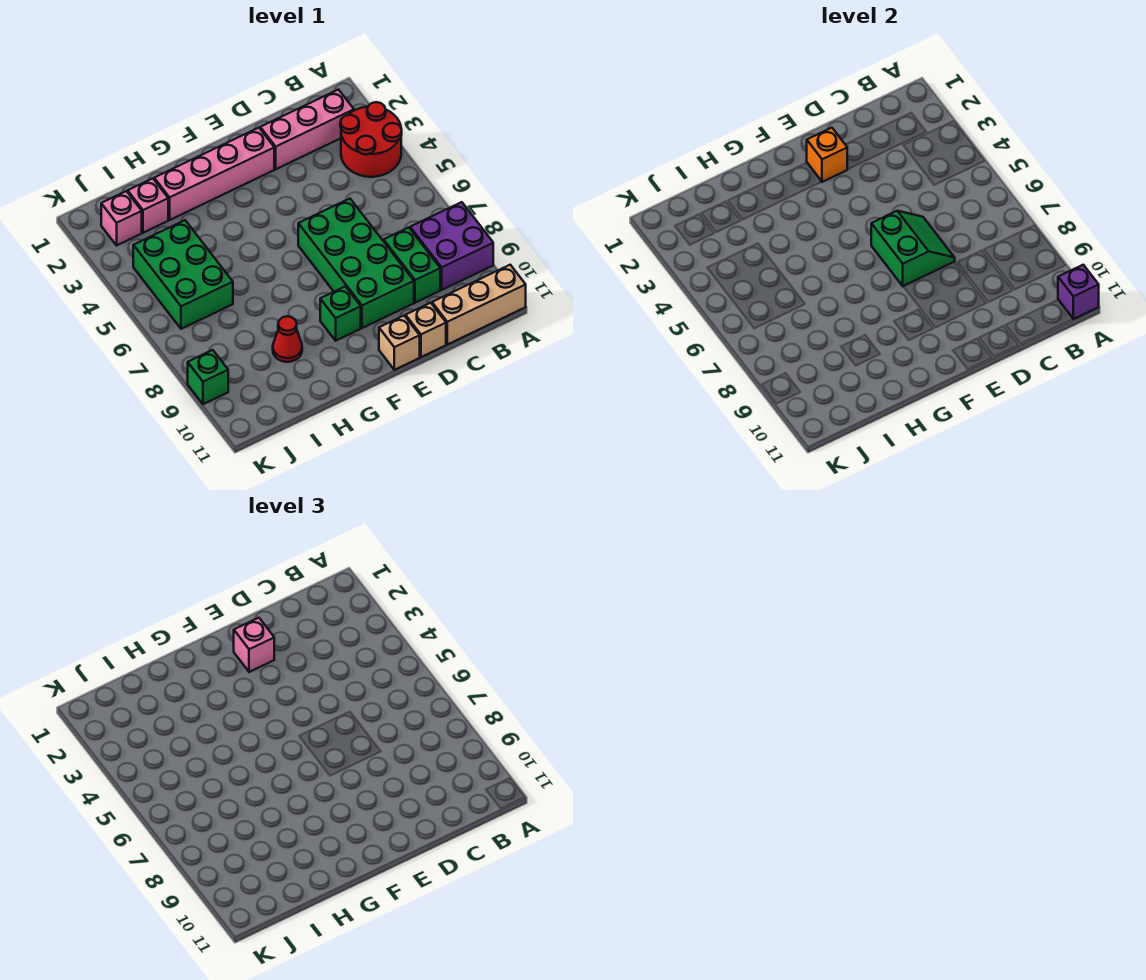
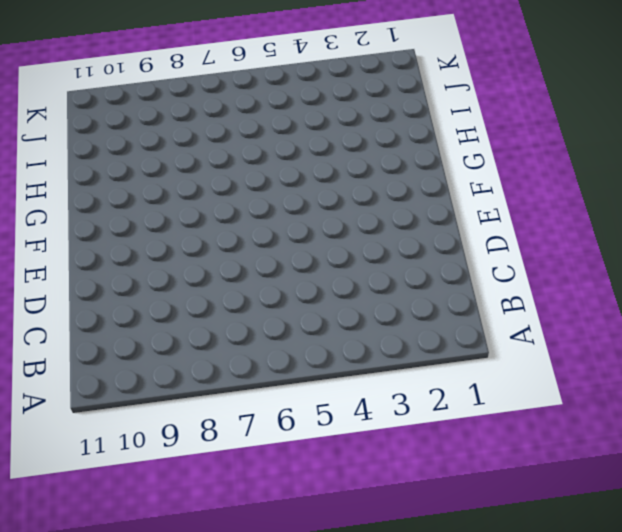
none -> red 2x2 round brick [340,102,402,177]
none -> purple 2x2 brick [410,202,493,290]
none -> tan 1x3 brick [432,265,526,344]

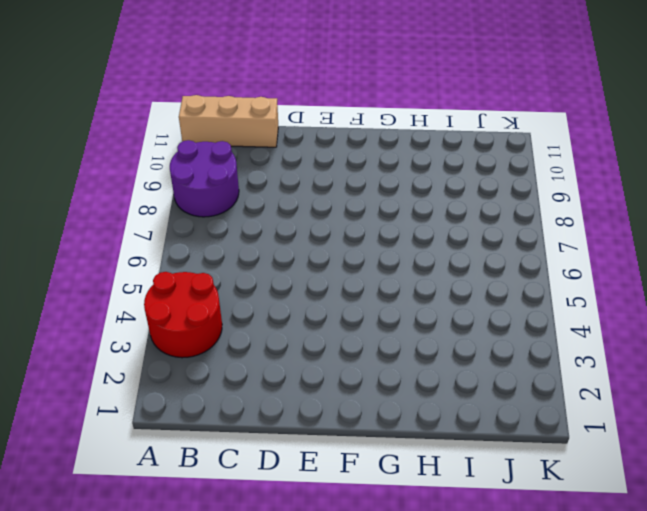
purple 2x2 round brick [170,140,239,217] -> purple 2x2 brick [410,202,493,290]
none -> pink 1x3 brick [260,90,354,169]
none -> green 1x2 brick [384,228,440,303]
none -> green 2x4 brick [298,199,414,328]

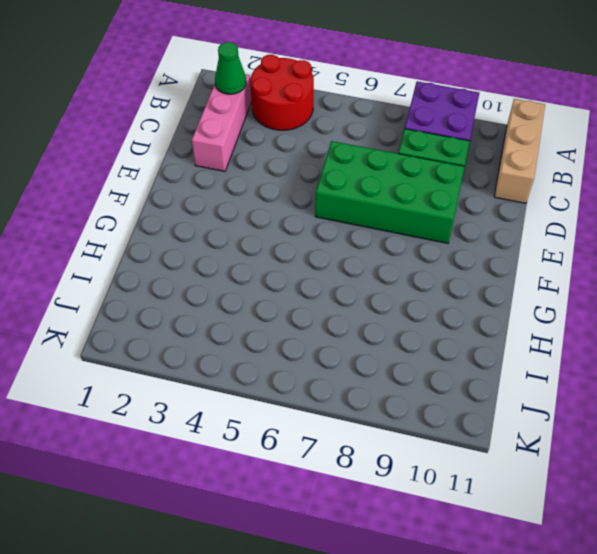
green 1x1 cone [215,42,246,94] -> none
none -> tan 1x1 brick [406,303,446,357]
none -> pink 1x4 brick [154,128,274,220]
none -> tan 1x1 brick [379,316,420,370]

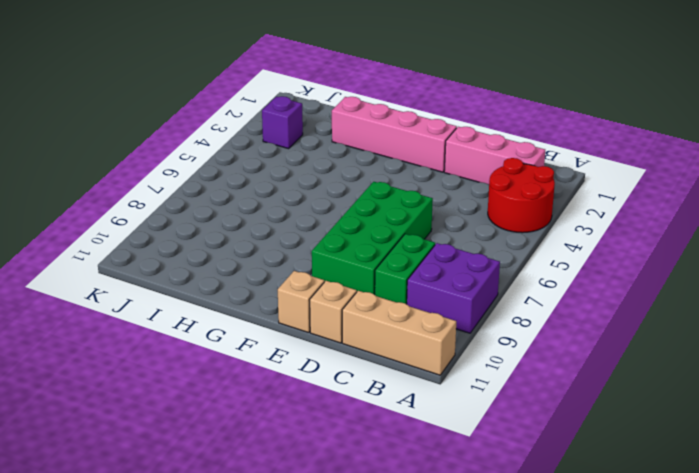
purple 1x1 brick [262,96,303,149] -> purple 1x1 brick moved to [1058,265,1099,319]
none -> green 1x1 brick [320,286,361,341]
none -> red 1x1 cone [273,316,302,362]
none -> pink 1x1 brick [128,178,168,233]

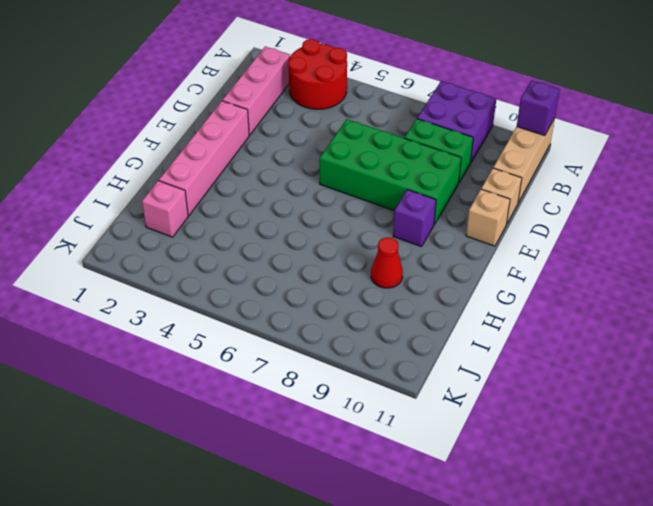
purple 1x1 brick [393,190,436,247] -> green 1x1 brick [320,286,361,341]
none -> green 2x3 brick [133,220,233,329]
none -> pink 1x1 brick [101,191,142,245]
none -> green 1x1 brick [188,350,228,404]

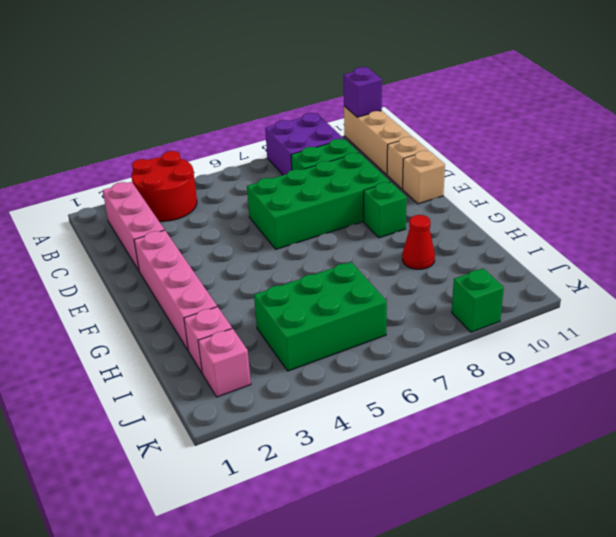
none -> green 2x2 slope [871,211,955,286]
none -> orange 1x1 brick [807,128,847,182]
none -> pink 1x1 brick [234,618,274,672]

